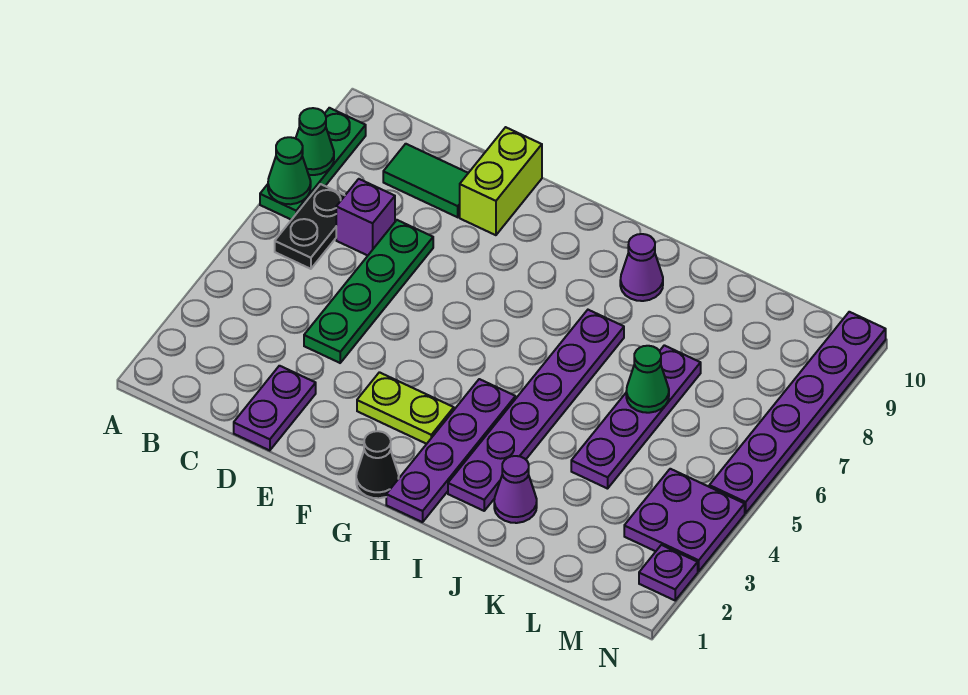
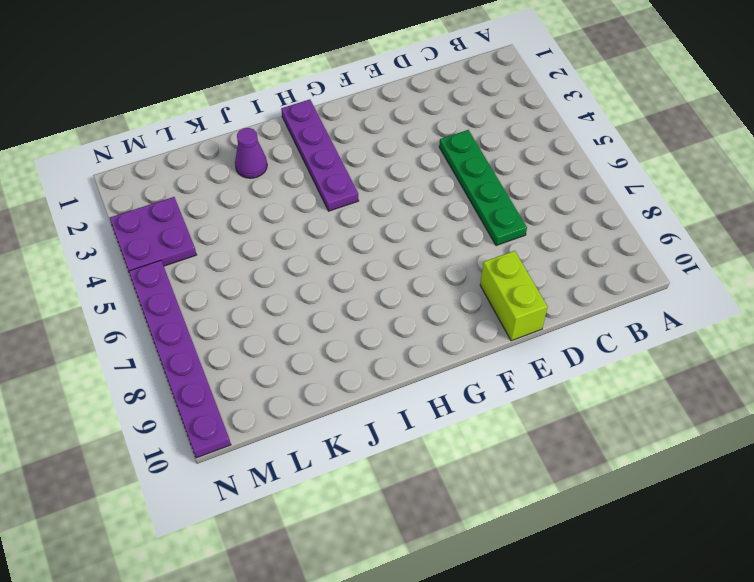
none -> green 1x3 plate [260,108,366,220]
none -> black 1x2 plate [275,184,345,269]
none -> purple 1x1 brick [336,179,395,255]

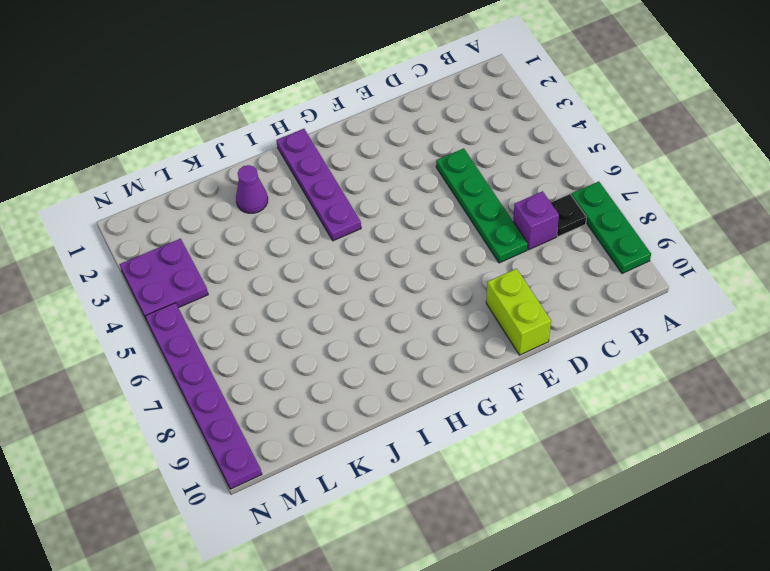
black 1x1 plate [551,194,587,237] -> black 1x2 plate [275,184,345,269]
none -> green 1x2 tile [383,144,468,217]
none -> purple 1x2 plate [234,366,316,451]
none -> lime 1x2 plate [357,372,454,444]

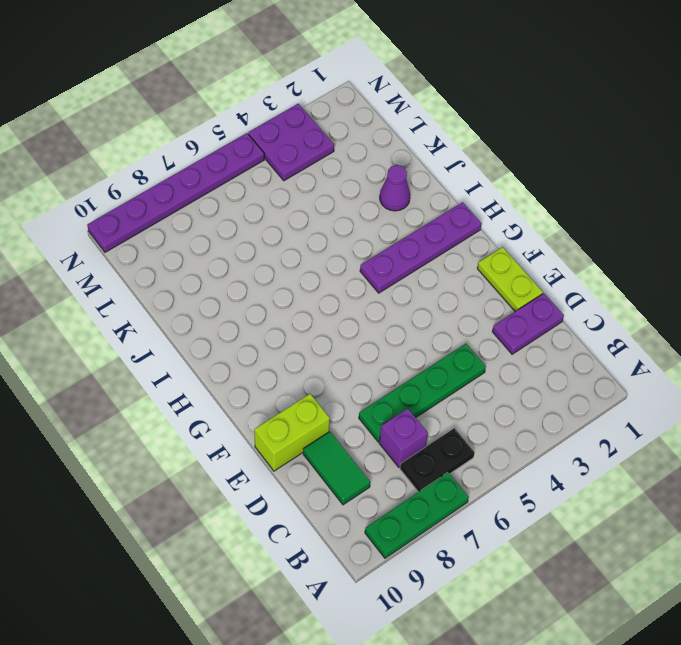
lime 1x2 plate [477,247,543,311] -> lime 1x2 plate moved to [357,372,454,444]
none -> black 1x1 cone [356,431,399,498]
none -> purple 1x6 plate [448,310,624,511]
none -> purple 1x1 cone [620,234,663,301]

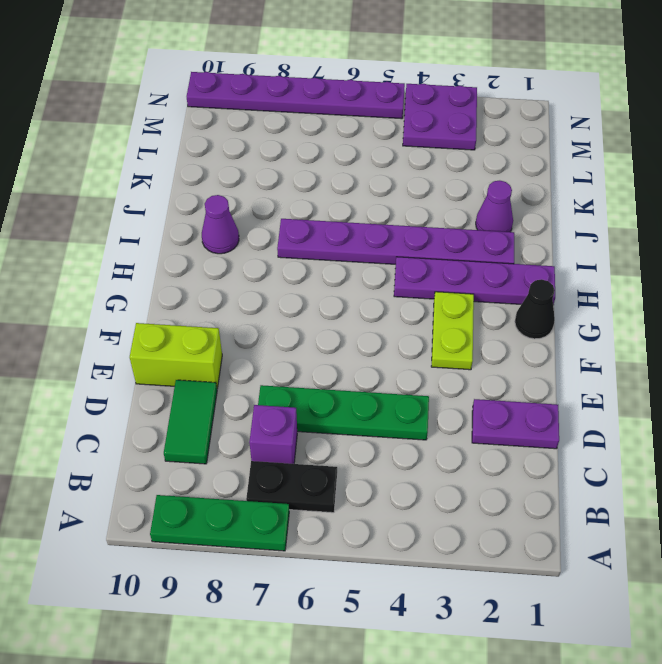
none -> purple 1x4 plate [571,345,701,489]
none -> purple 1x1 plate [639,545,698,600]
none -> green 1x1 cone [268,137,311,204]

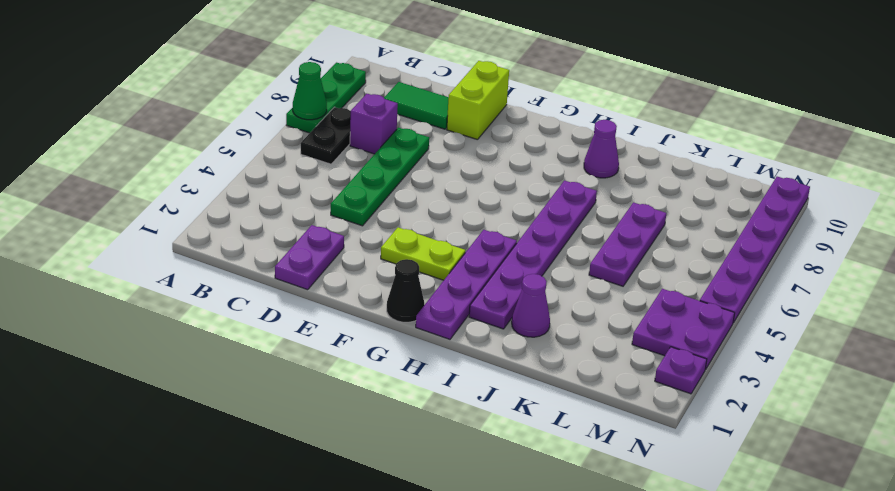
purple 1x3 plate [589,202,666,286] -> purple 1x4 plate [571,345,701,489]
none -> green 1x1 cone [296,108,334,175]
none -> green 1x1 cone [626,346,669,413]

